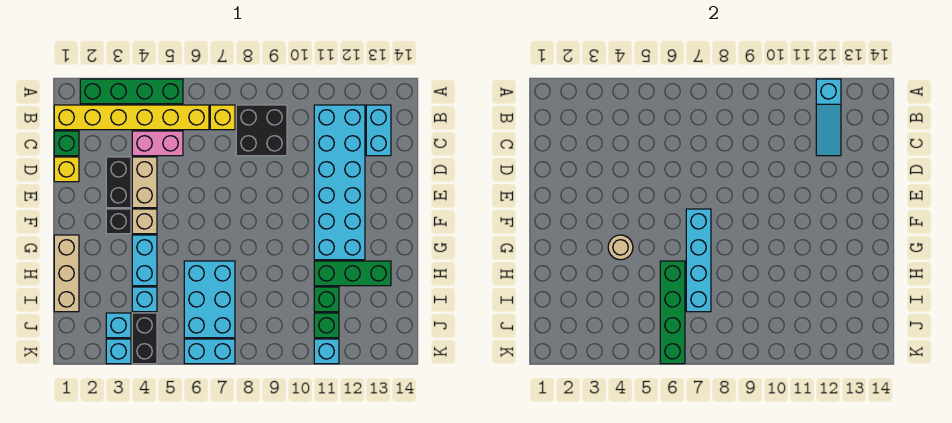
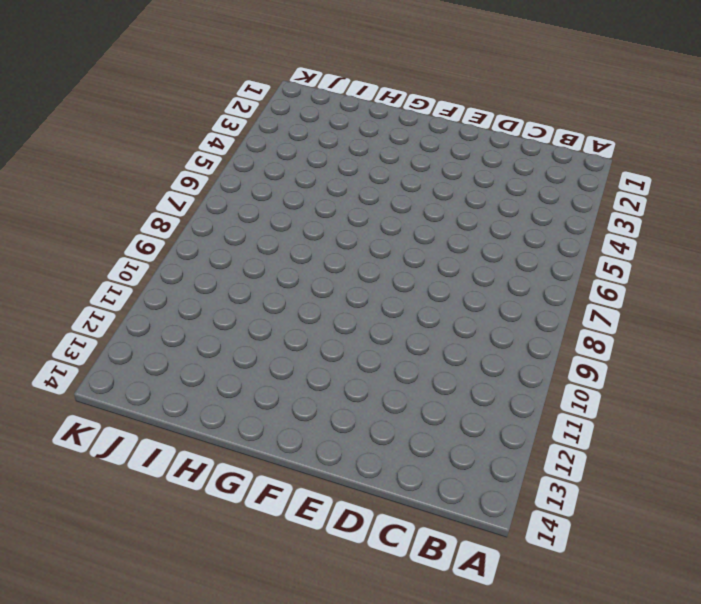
none -> green 1x4 brick [80,79,183,104]
none -> yellow 1x6 brick [54,105,209,130]
none -> yellow 1x1 brick [210,105,235,130]

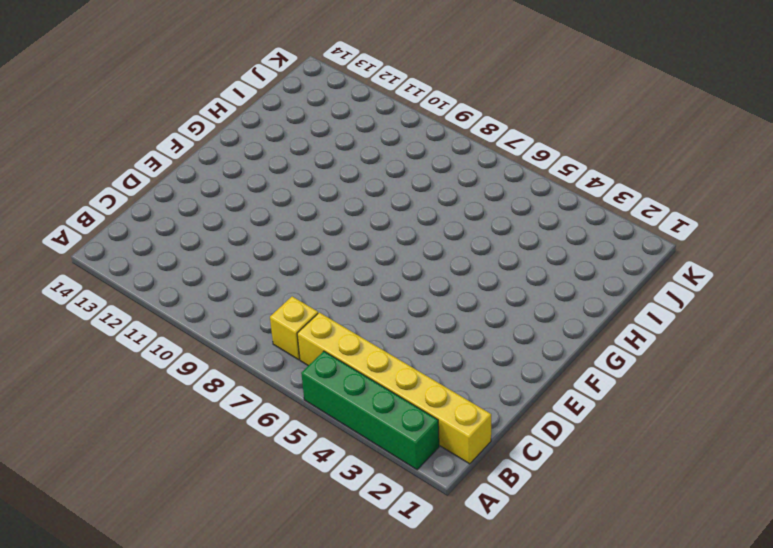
none -> black 2x2 brick [236,105,287,156]
none -> cyan 2x6 brick [314,105,365,260]
none -> cyan 1x2 brick [366,105,391,156]

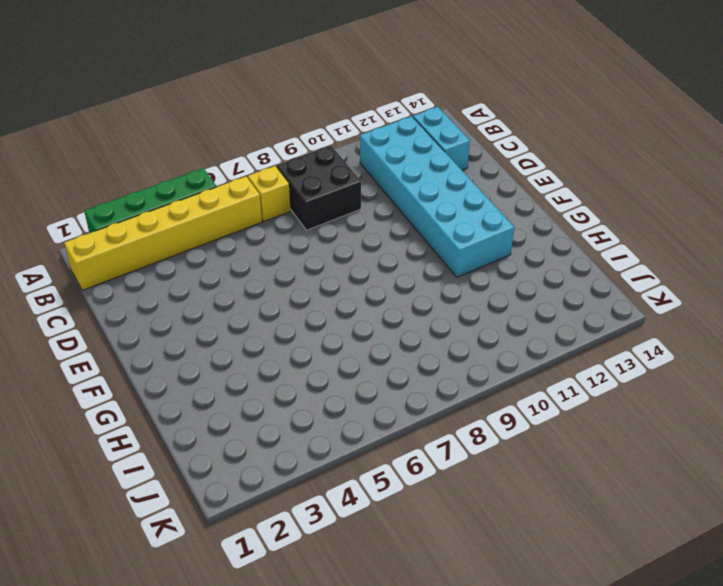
none -> green 1x1 brick [54,131,79,156]
none -> pink 1x2 brick [132,131,183,156]
none -> yellow 1x1 brick [54,157,79,182]

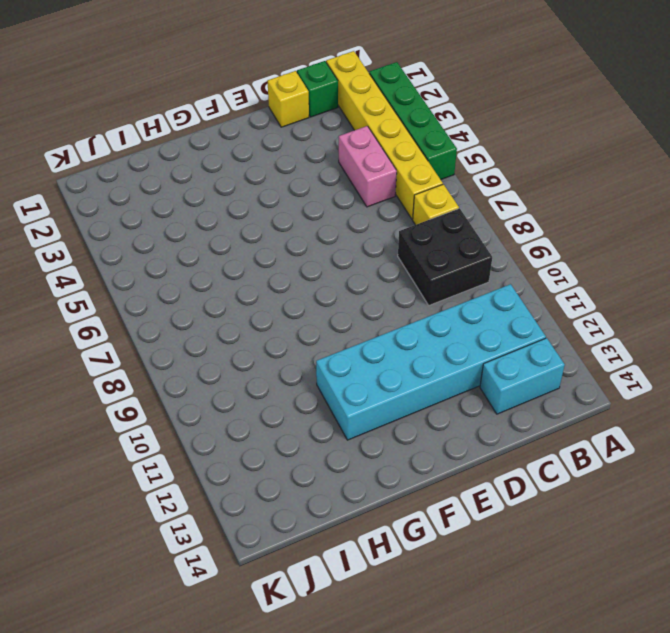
none -> black 1x2 brick [106,157,131,208]
none -> tan 1x2 brick [132,157,157,208]
none -> black 1x1 brick [106,209,131,234]

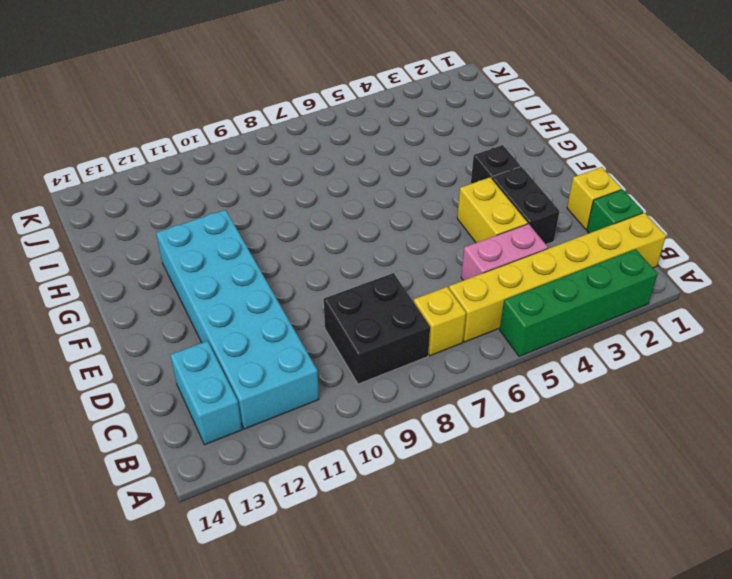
yellow 1x2 brick [457,177,528,243] -> tan 1x2 brick [132,157,157,208]
none -> tan 1x1 brick [132,209,157,234]
none -> tan 1x3 brick [54,235,79,312]
none -> cyan 1x2 brick [132,235,157,286]

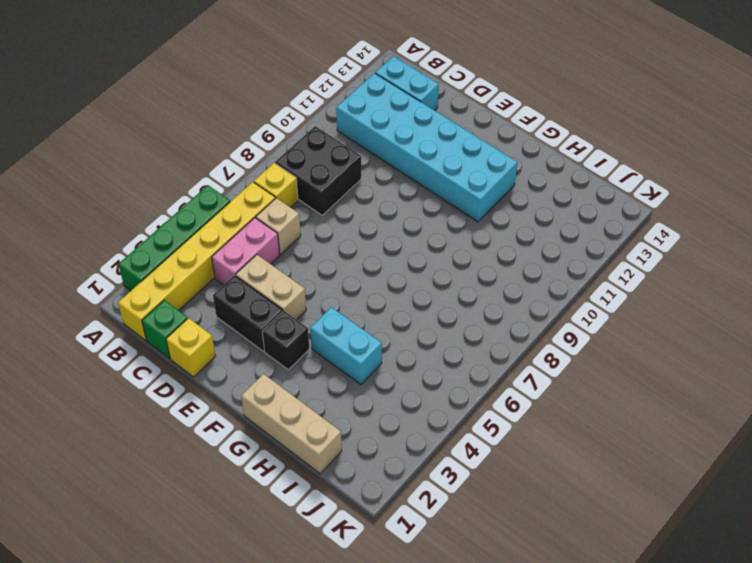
tan 1x1 brick [256,198,301,254] -> tan 1x1 brick moved to [132,209,157,234]
none -> cyan 2x3 brick [184,261,235,338]
none -> green 1x3 brick [314,261,391,286]
none -> cyan 1x1 brick [132,287,157,312]

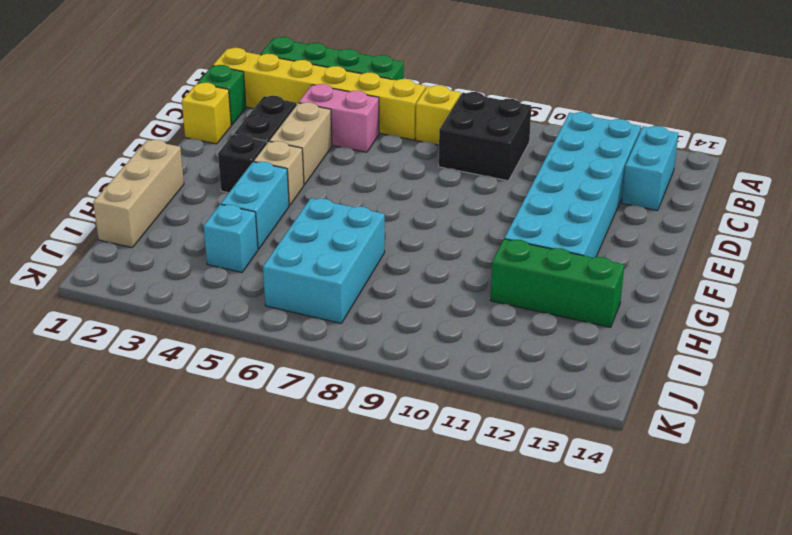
none -> green 1x1 brick [314,287,339,312]
none -> cyan 1x1 brick [106,313,131,338]
none -> black 1x2 brick [132,313,157,364]

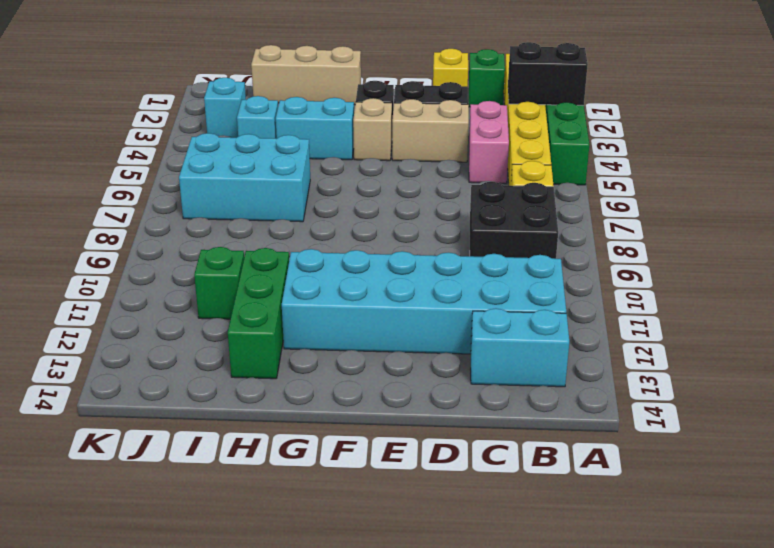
black 1x2 brick [508,42,588,106] -> black 1x2 brick moved to [132,313,157,364]
none -> green 1x1 brick [314,313,339,338]
none -> cyan 1x1 brick [106,339,131,364]
none -> cyan 1x2 brick [184,339,235,364]

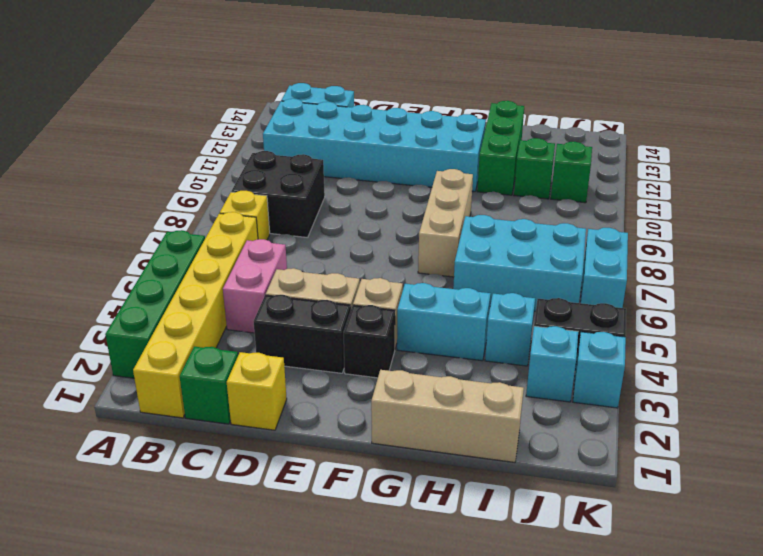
tan 1x3 brick [418,169,473,277] -> none
none -> cyan 1x1 brick [314,339,339,364]
none -> cyan 1x3 slope [816,79,841,156]
none -> cyan 1x4 brick [686,209,711,312]

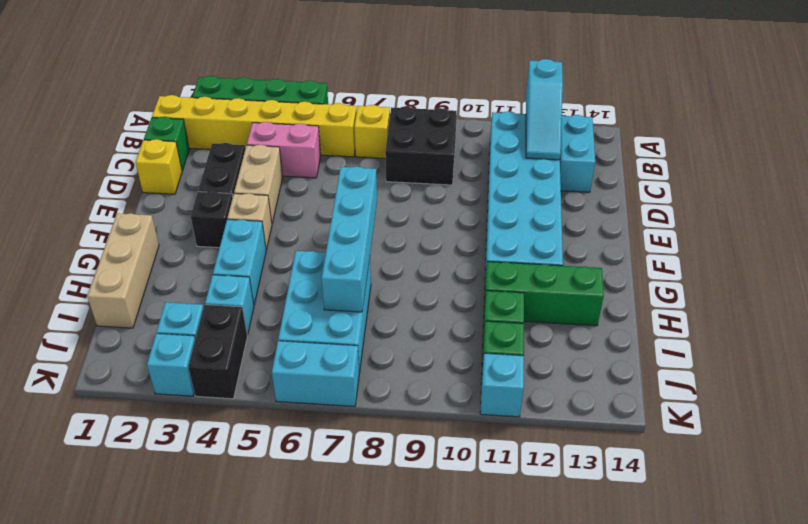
none -> tan 1x1 round brick [608,235,633,260]
none -> green 1x4 brick [660,261,685,364]

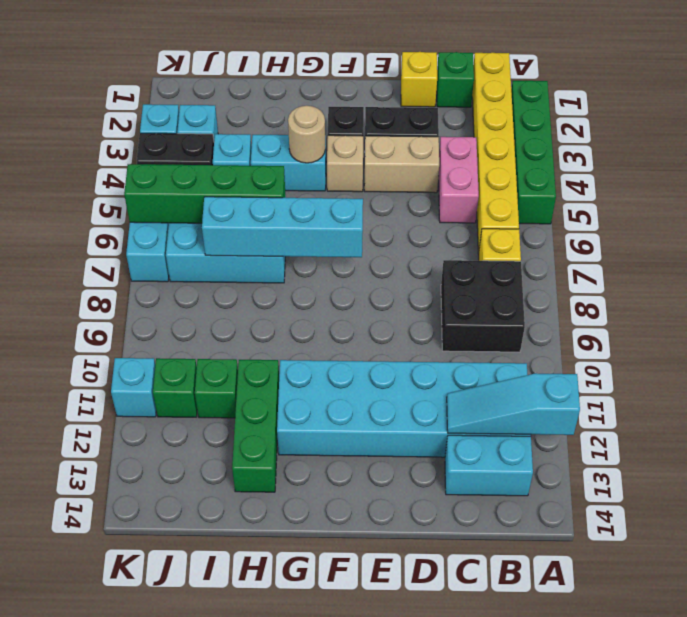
none -> tan 1x3 brick [54,235,79,312]

